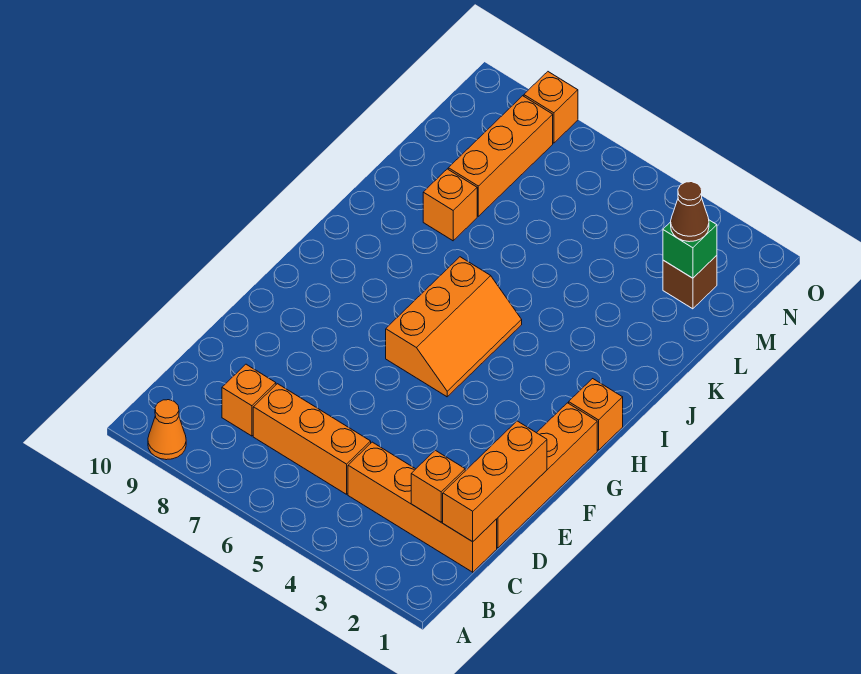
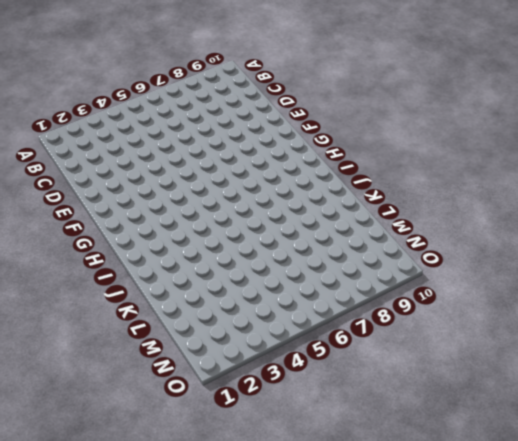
none -> orange 1x1 cone [148,400,186,460]
none -> orange 1x4 brick [348,442,497,572]
none -> orange 1x3 brick [253,384,371,494]

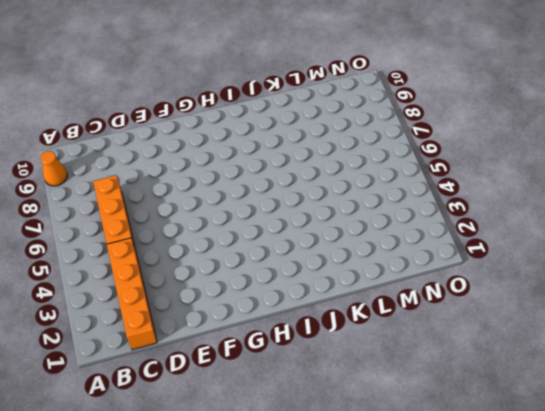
none -> orange 1x1 brick [222,364,276,436]
none -> orange 1x4 brick [497,403,597,548]
none -> orange 2x3 slope [386,257,522,397]

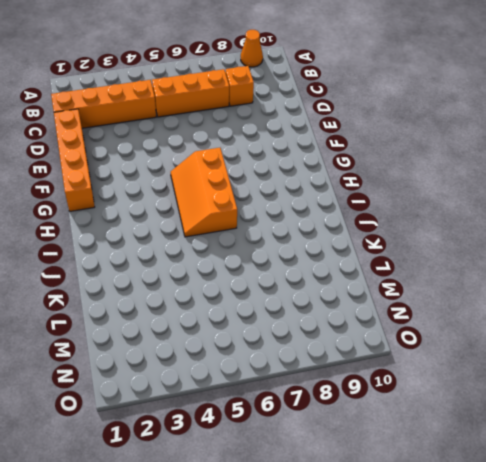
none -> orange 1x1 brick [569,379,623,450]
none -> orange 1x1 brick [423,169,477,241]
none -> orange 1x3 brick [448,96,553,216]

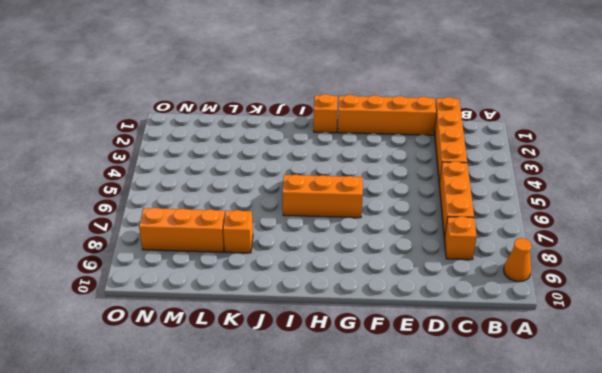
none -> brown 1x1 brick [663,255,717,309]
none -> orange 1x1 brick [524,72,578,143]
none -> orange 1x3 brick [443,421,547,542]

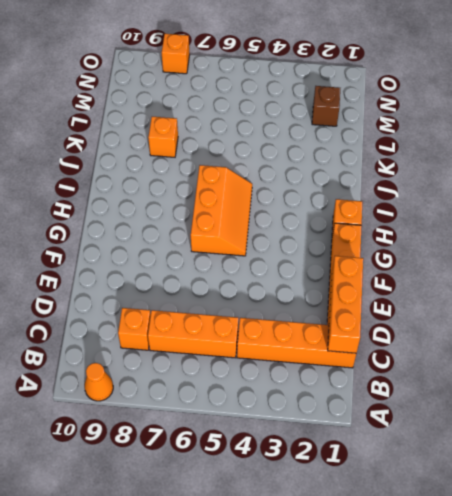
none -> orange 1x3 brick [448,96,553,216]
none -> orange 1x1 brick [411,450,465,522]
none -> green 1x1 brick [663,220,717,278]

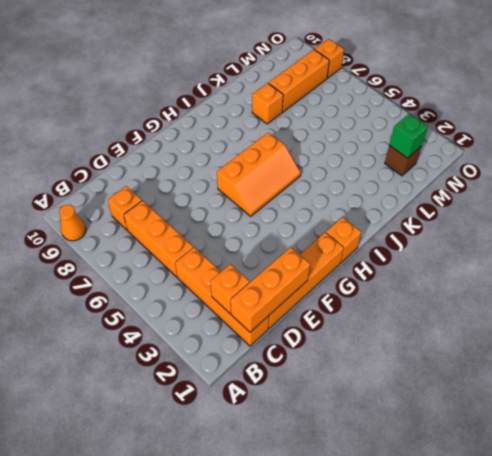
none -> brown 1x1 cone [671,182,709,242]

